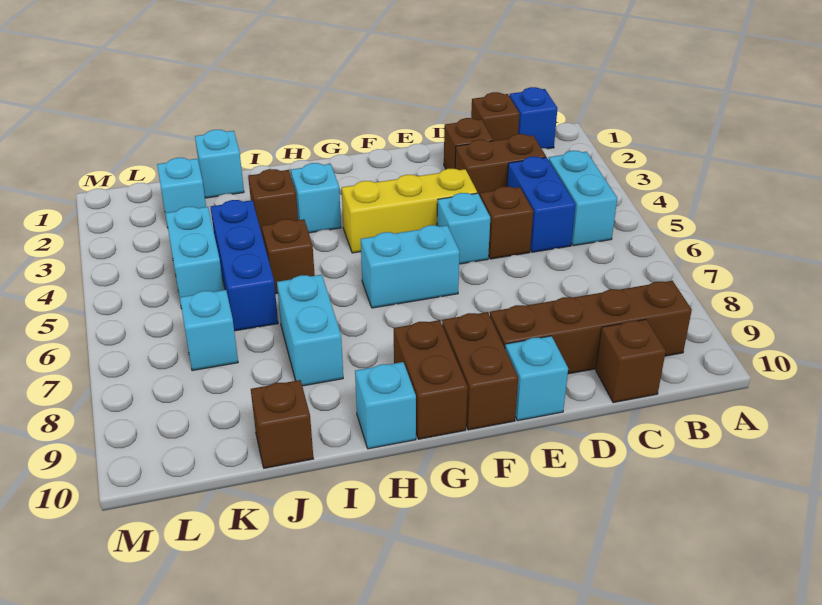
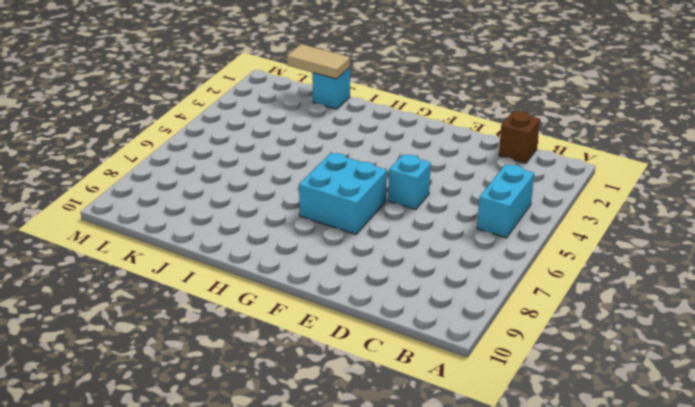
cyan 2x2 brick [299,153,387,234] -> cyan 1x2 brick [361,225,460,308]
tan 1x2 tile [287,44,350,79] -> none
none -> blue 1x1 brick [509,87,557,149]
none -> brown 1x4 brick [490,281,692,374]
none -> brown 1x2 brick [455,134,546,196]

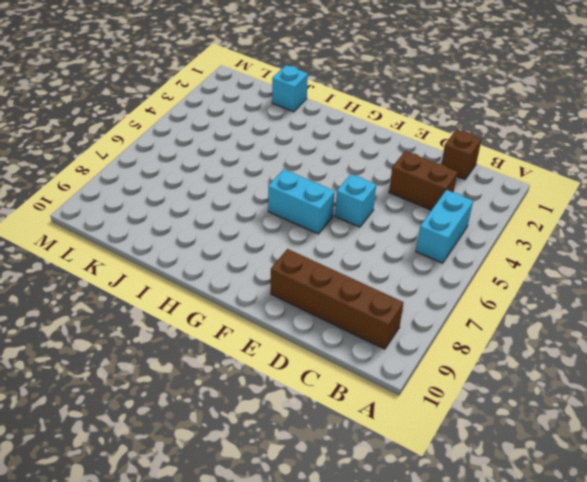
none -> blue 1x1 brick [509,87,557,149]
none -> blue 1x2 brick [507,157,576,252]
none -> brown 1x1 brick [596,319,666,403]

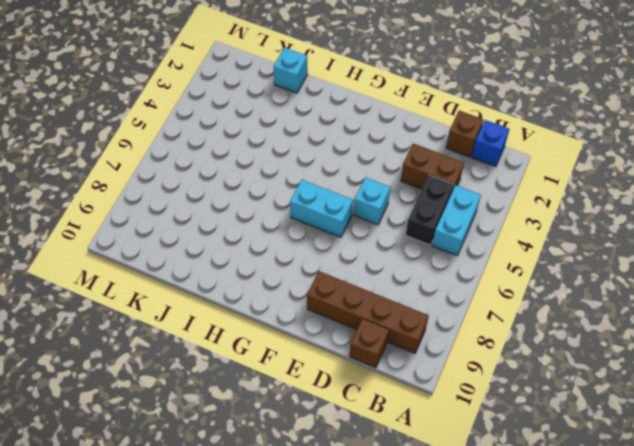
black 1x2 brick [406,175,454,245] -> blue 1x2 brick [507,157,576,252]
none -> brown 1x1 brick [444,118,493,169]
none -> brown 1x1 brick [480,187,533,259]
none -> yellow 1x3 brick [342,169,477,253]

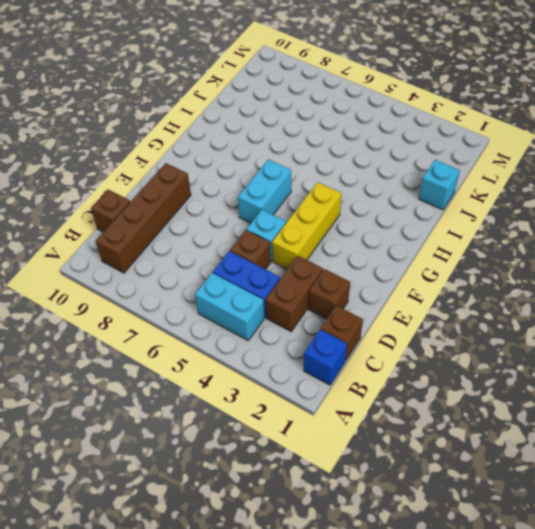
none -> cyan 1x1 brick [505,336,568,421]
none -> brown 1x2 brick [442,312,518,430]
none -> brown 1x2 brick [394,320,468,439]

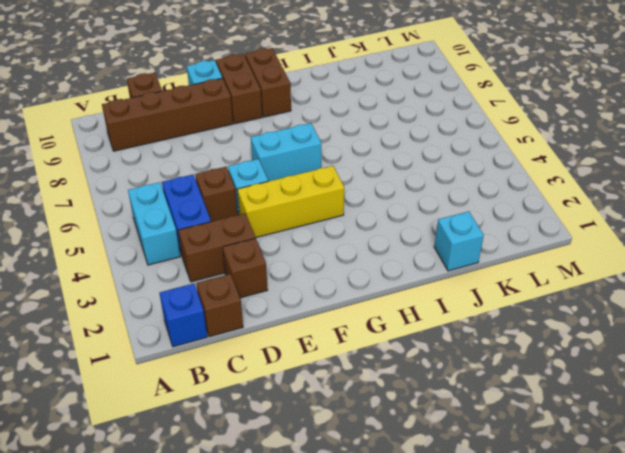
none -> cyan 1x1 brick [291,163,341,233]
none -> cyan 1x1 brick [355,362,416,449]
none -> brown 1x1 brick [248,169,298,237]

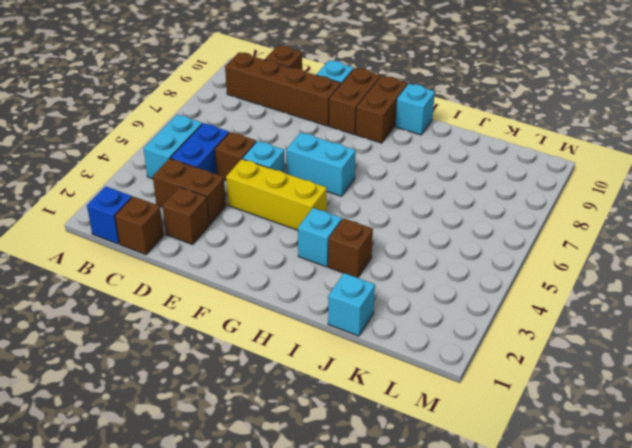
none -> brown 1x1 brick [262,219,315,294]
none -> cyan 1x2 brick [277,275,343,386]
none -> blue 1x3 brick [211,200,278,331]

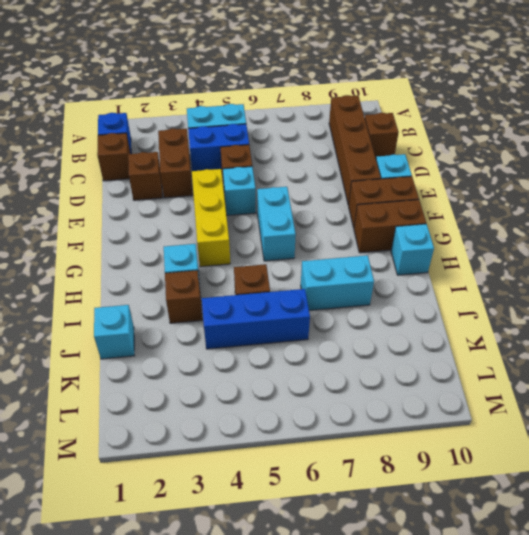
none -> brown 1x1 brick [251,380,313,468]
none -> cyan 1x1 brick [157,158,206,227]
none -> cyan 1x2 brick [165,207,224,309]

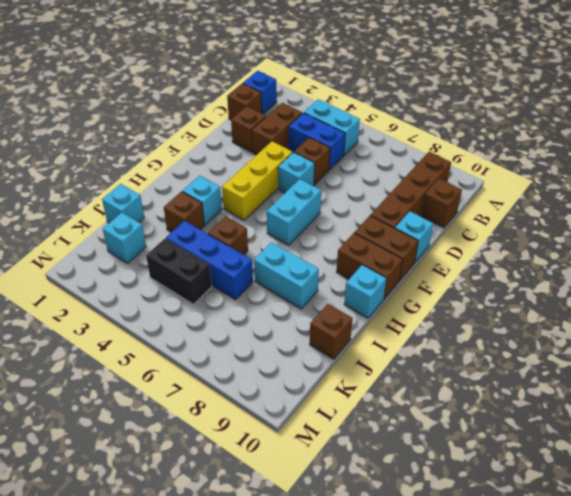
black 1x2 brick [146,238,212,305] -> cyan 1x2 brick [165,207,224,309]
none -> cyan 1x1 brick [180,290,238,371]

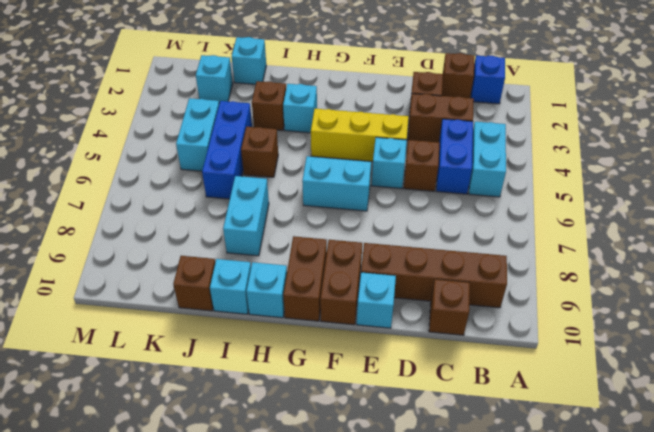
cyan 1x1 brick [210,259,251,314] -> cyan 1x1 brick moved to [180,290,238,371]

